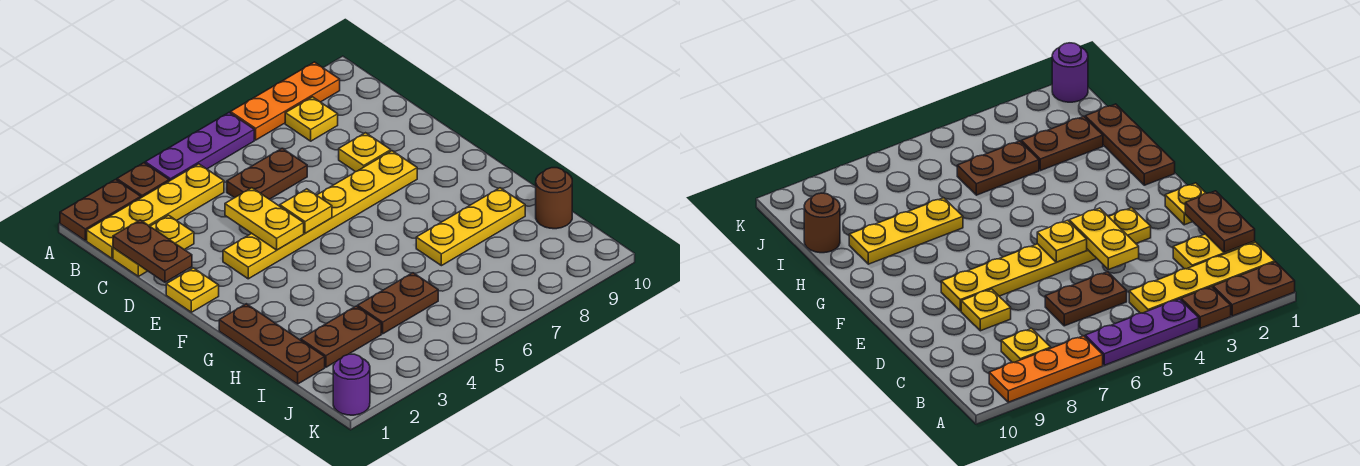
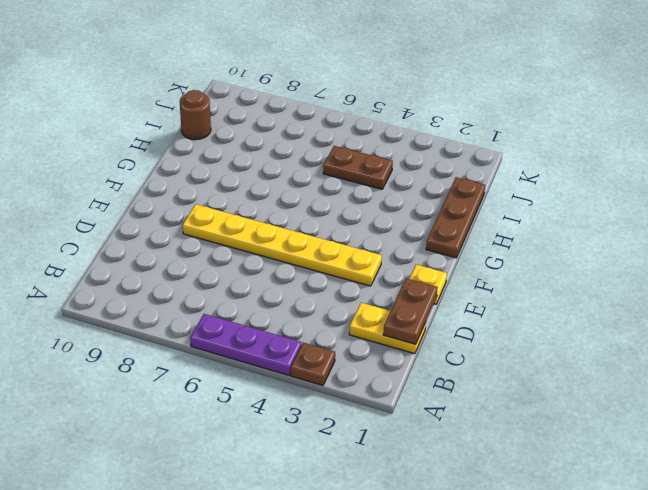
none -> brown 1x2 plate [60,180,141,240]
none -> orange 1x3 plate [231,62,340,140]
none -> yellow 1x4 plate [87,164,224,258]

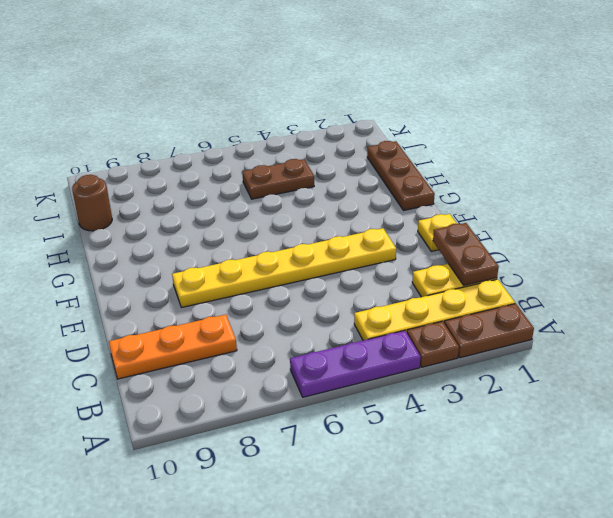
orange 1x3 plate [109,314,237,379] -> orange 1x3 plate moved to [231,62,340,140]
none -> yellow 1x1 plate [285,97,338,141]
none -> brown 1x2 plate [227,148,307,199]
none -> yellow 1x1 plate [339,133,391,172]

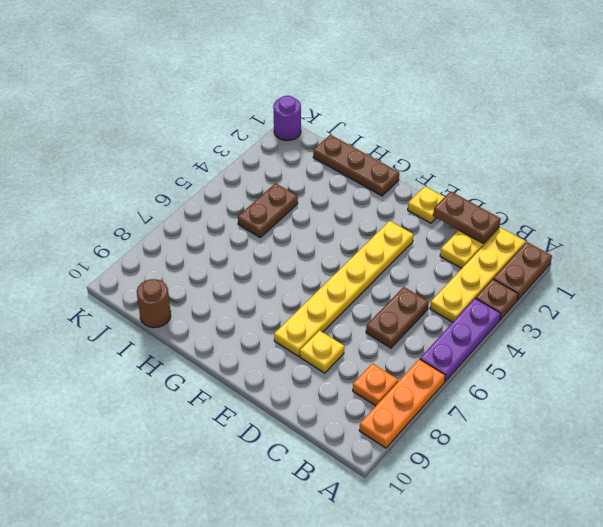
orange 1x1 plate [353,363,398,406] -> yellow 1x1 plate [285,97,338,141]
none -> yellow 1x3 plate [416,188,525,266]
none -> brown 1x2 plate [301,306,381,367]
none -> yellow 1x2 plate [225,188,304,250]

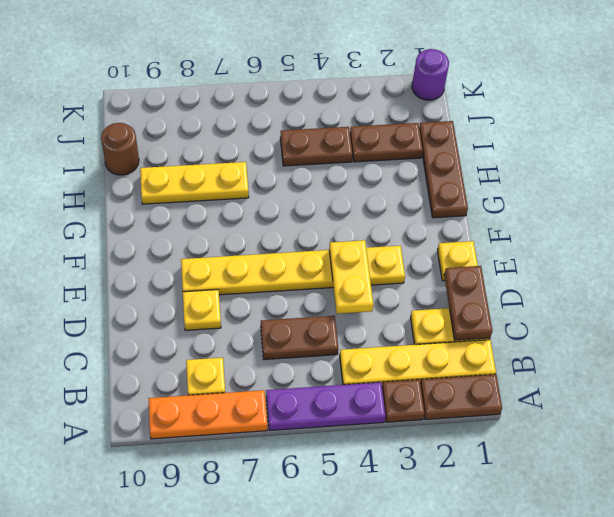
none -> yellow 1x1 plate [280,189,332,233]

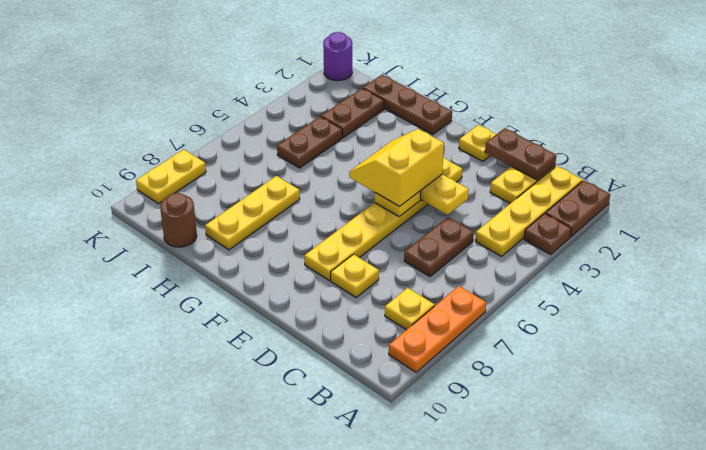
yellow 2x2 slope [349,129,444,207] -> none
yellow 1x2 plate [136,149,206,204] -> none
none -> purple 1x3 plate [145,113,254,181]

